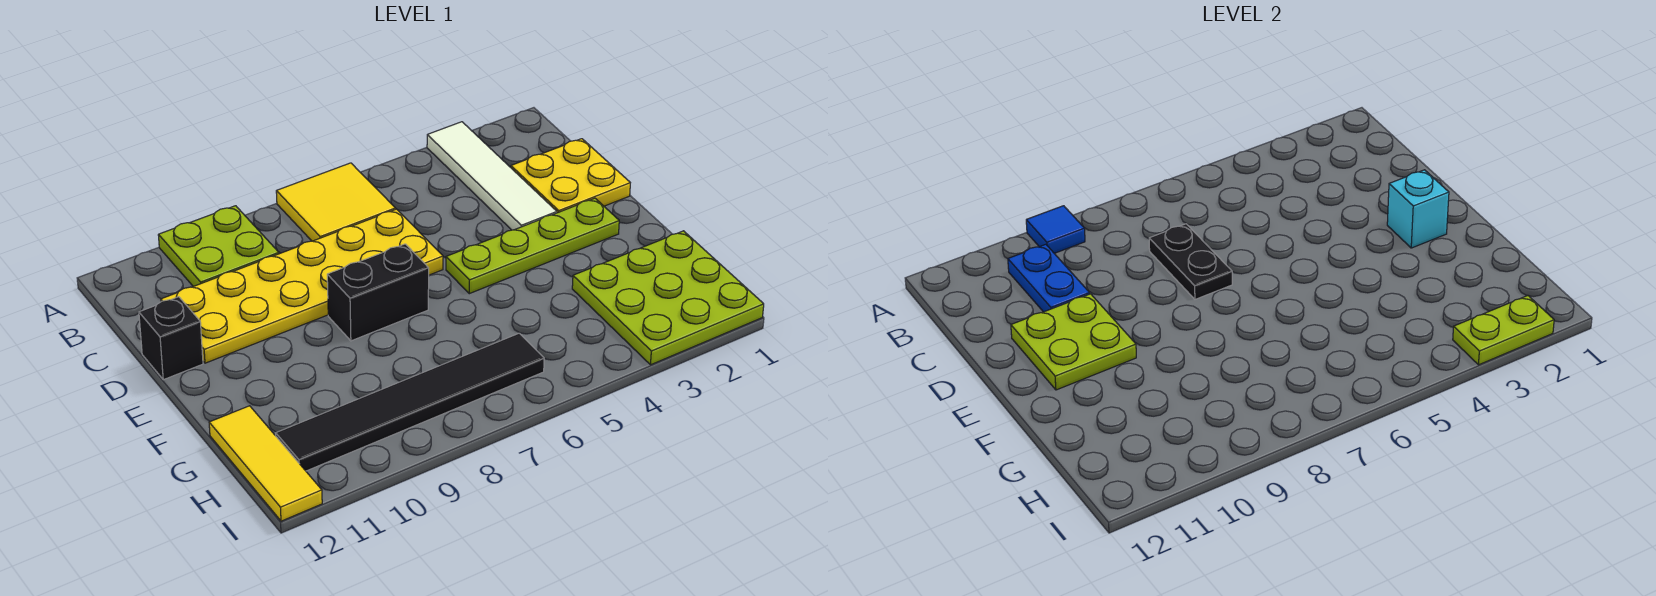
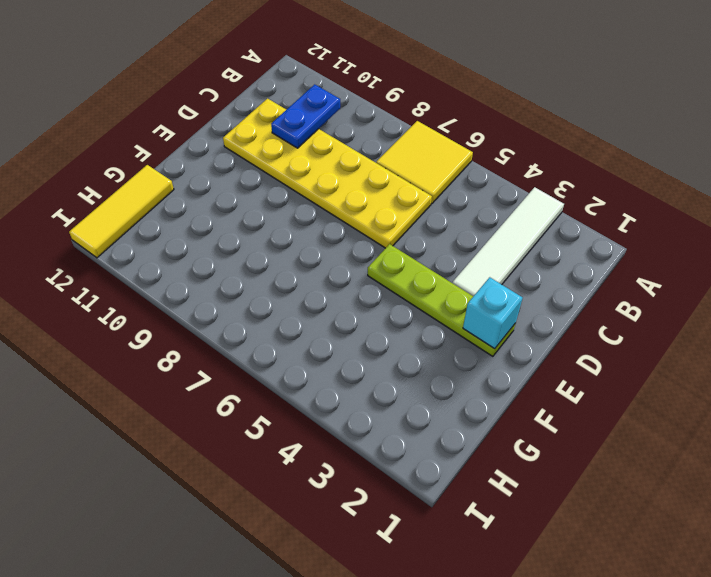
none -> lime 2x2 plate [158,206,279,287]
none -> yellow 2x2 plate [511,139,630,213]
none -> black 1x1 brick [139,297,203,380]

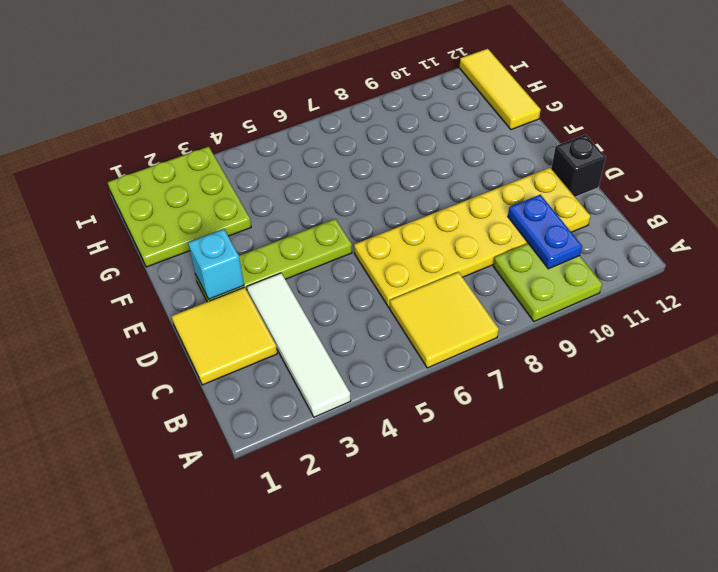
yellow 2x2 tile [171,287,277,385] -> yellow 2x2 plate [511,139,630,213]
none -> black 1x2 brick [327,244,429,341]
none -> black 1x6 tile [276,333,544,471]
none -> blue 1x1 tile [1026,206,1085,253]

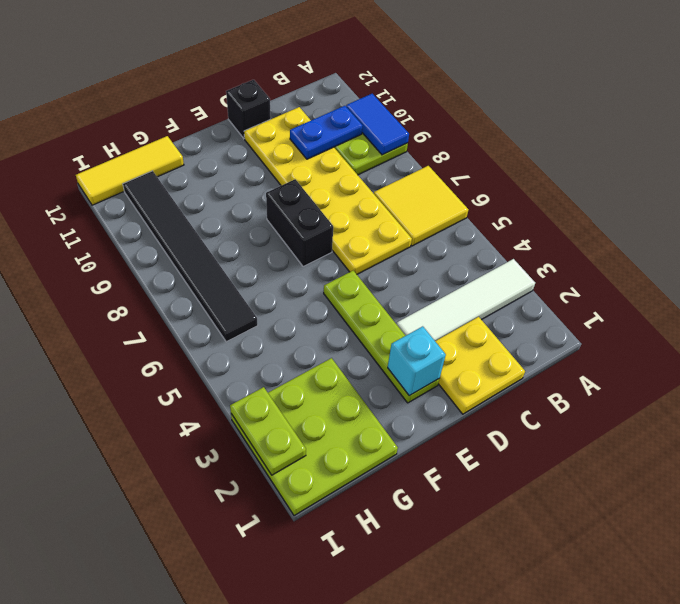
blue 1x2 tile [346,94,409,155] -> blue 1x1 tile [1026,206,1085,253]
none -> black 1x2 plate [1149,224,1232,299]
none -> lime 2x2 plate [1011,294,1136,390]

